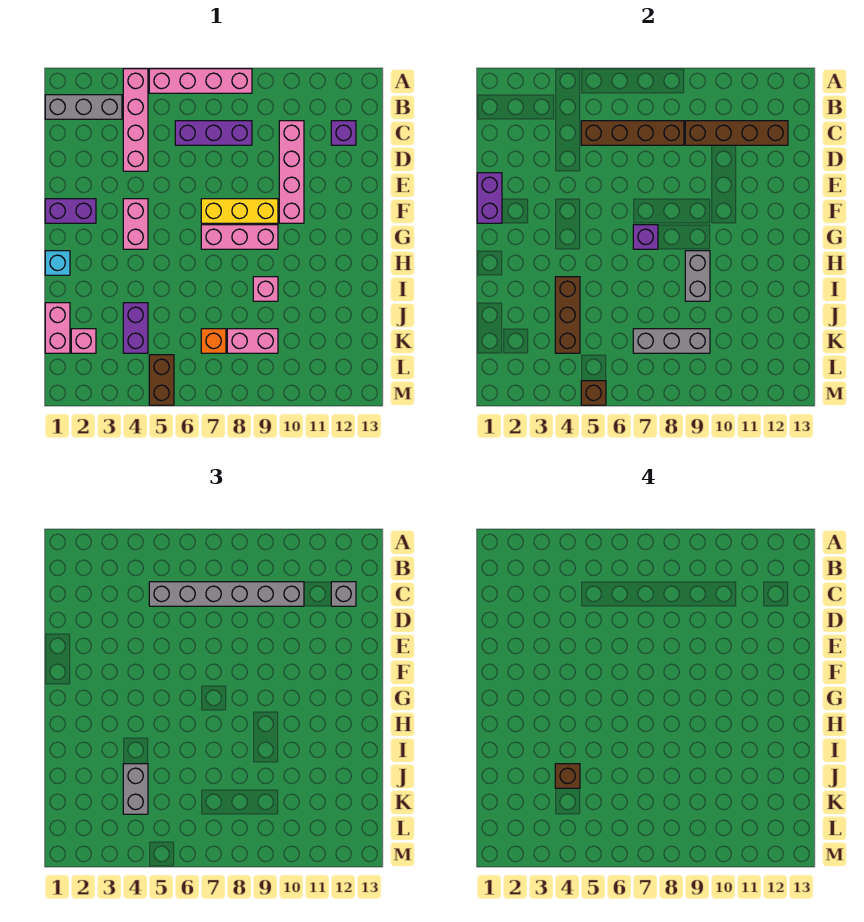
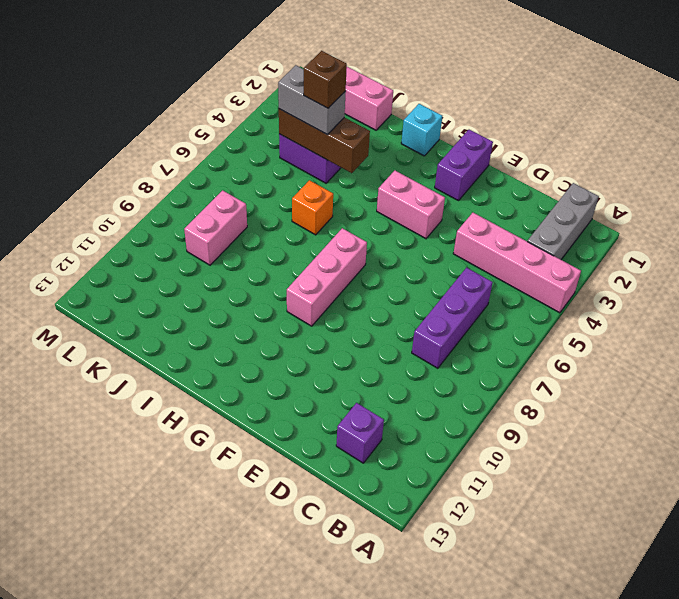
orange 1x1 brick [292,180,333,235] -> orange 1x1 brick moved to [201,329,226,353]
none -> pink 1x4 brick [149,69,252,93]
none -> pink 1x4 brick [279,121,304,223]
none -> yellow 1x3 brick [201,199,278,223]
none -> pink 1x1 brick [253,277,278,301]

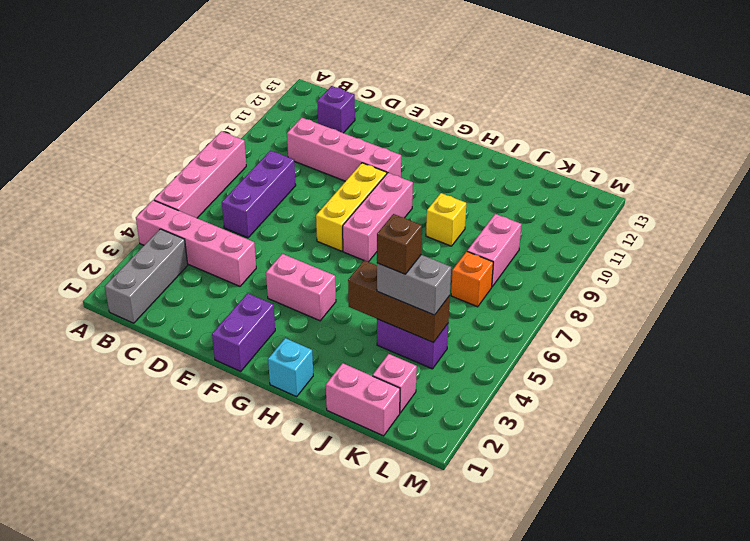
yellow 1x1 brick [426,193,466,246] -> pink 1x1 brick [253,277,278,301]
none -> brown 1x2 brick [149,355,174,405]
none -> brown 1x4 brick [581,121,684,145]
none -> brown 1x4 brick [685,121,788,145]
none -> purple 1x2 brick [477,173,502,223]

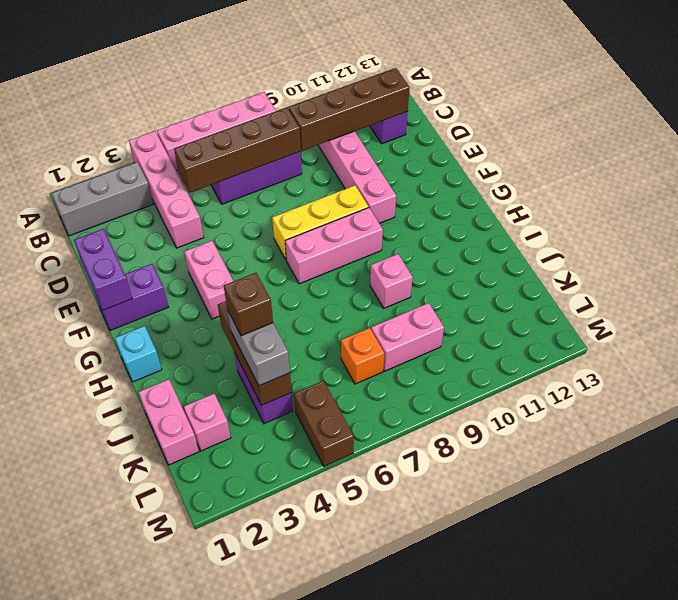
none -> purple 1x1 brick [633,225,658,249]
none -> grey 1x2 brick [685,251,710,301]
none -> grey 1x3 brick [633,329,710,353]
none -> brown 1x1 brick [581,381,606,405]

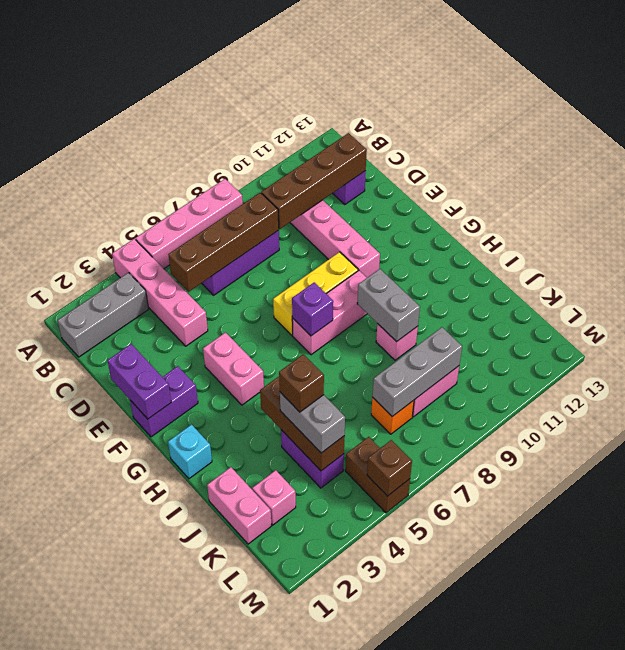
none -> grey 1x6 brick [149,582,304,606]
none -> grey 1x1 brick [331,582,356,606]

